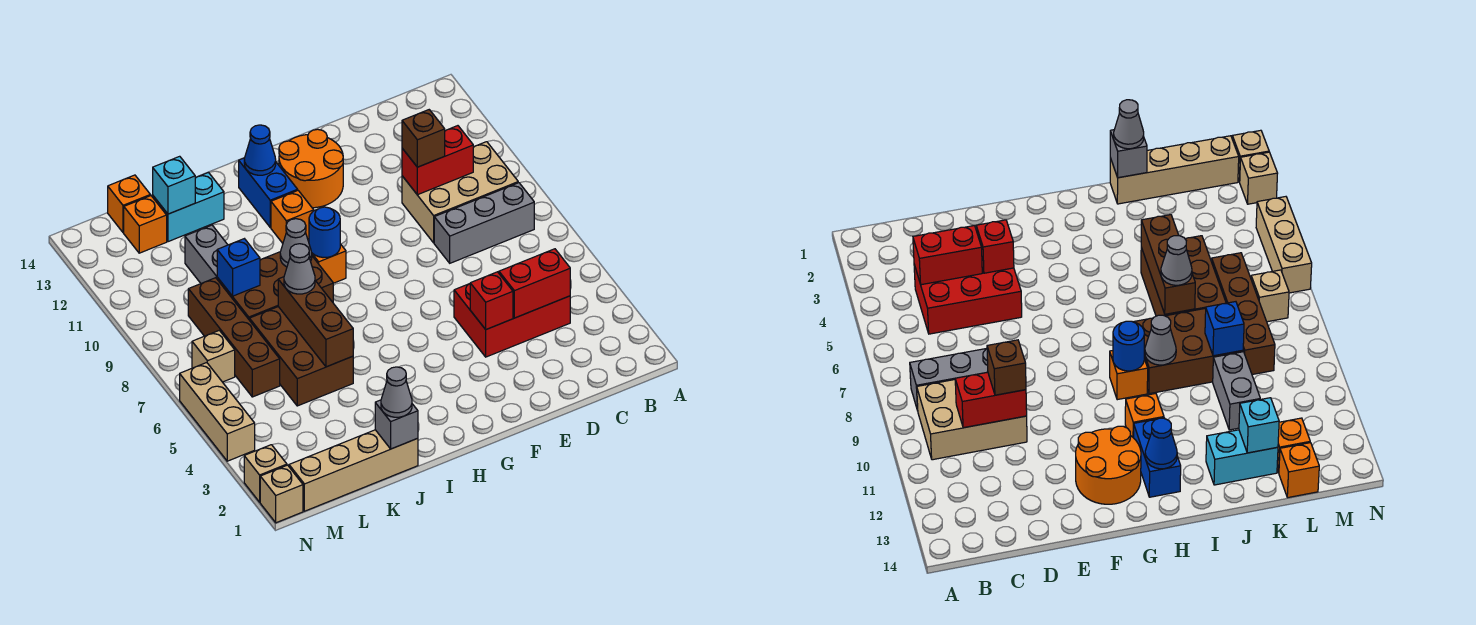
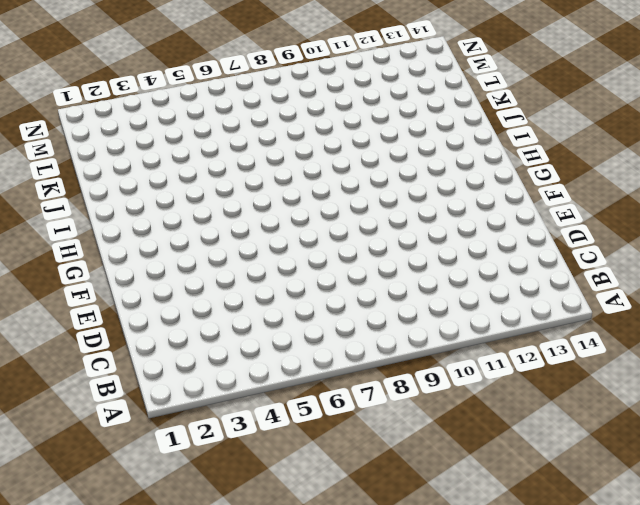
none -> grey 1x3 brick [434,183,534,263]
none -> tan 2x3 brick [402,142,518,243]
none -> red 2x3 brick [454,272,570,357]
none -> orange 2x2 round brick [279,129,343,208]

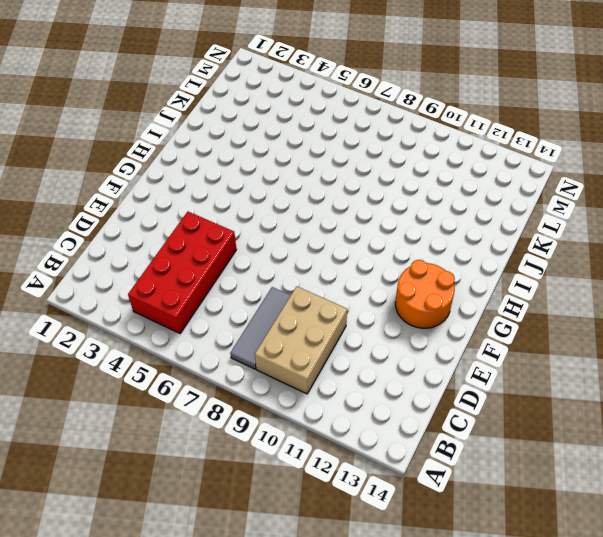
red 2x4 brick [128,212,237,333] -> red 2x3 brick [454,272,570,357]
grey 1x3 tile [230,287,291,369] -> grey 1x3 brick [434,183,534,263]
none -> orange 1x1 brick [308,240,346,283]
none -> orange 1x1 brick [271,191,314,243]
none -> blue 1x2 brick [239,158,298,227]
none -> brown 2x3 brick [217,252,333,320]

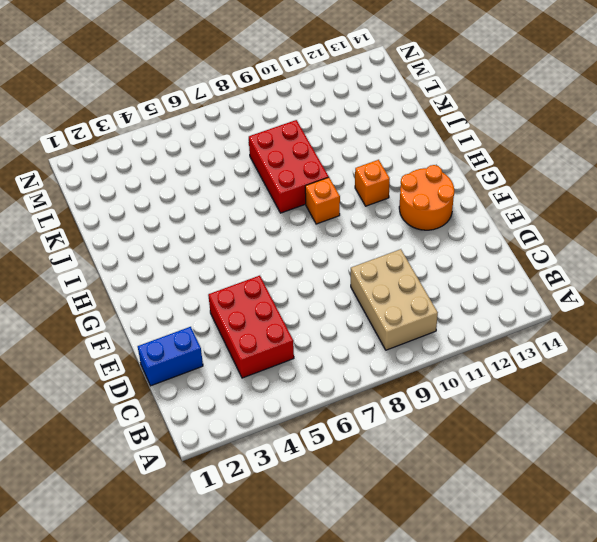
blue 1x2 brick [138,327,203,386] -> blue 1x2 brick moved to [239,158,298,227]
red 2x3 brick [249,120,329,213] -> brown 2x3 brick [217,252,333,320]
none -> grey 1x3 brick [434,183,534,263]
none -> tan 1x4 brick [289,430,418,511]
none -> brown 2x3 brick [250,307,353,406]
none -> cyan 1x2 brick [153,173,224,242]

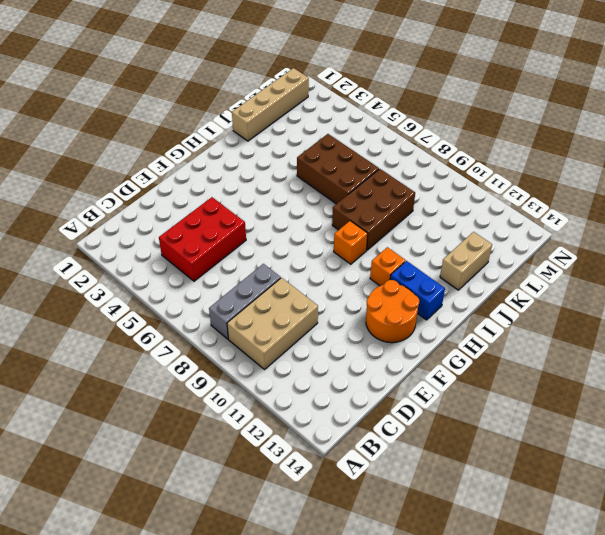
tan 1x2 brick [440,232,492,290] -> cyan 1x2 brick [153,173,224,242]
none -> grey 1x2 brick [185,225,228,283]
none -> brown 1x4 brick [188,278,280,397]
none -> orange 1x1 brick [124,196,167,253]
none -> orange 1x1 brick [108,175,151,233]

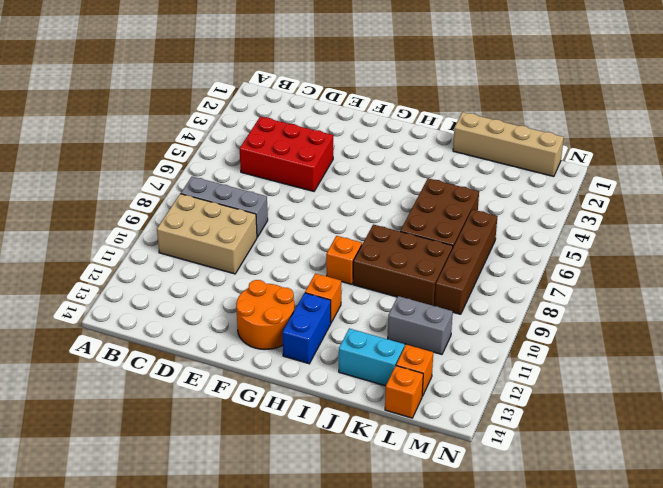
grey 1x2 brick [388,296,453,354] -> grey 1x2 brick turned to [185,225,228,283]
none -> tan 1x1 brick [192,330,235,382]
none -> tan 1x1 brick [260,465,303,523]
none -> tan 1x1 brick [244,445,287,502]
none -> tan 1x3 brick [180,363,255,461]

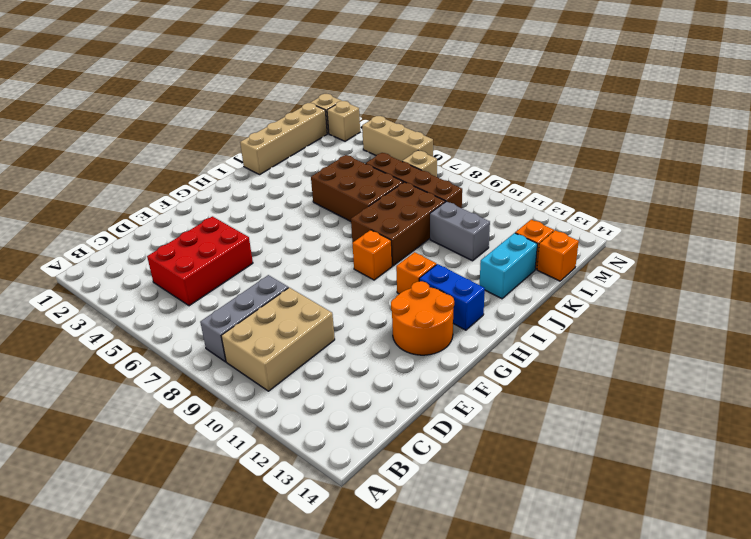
none -> red 1x2 brick [499,249,570,318]
none -> red 1x2 brick [402,126,473,195]
none -> red 1x1 brick [470,272,513,329]
none -> blue 1x1 round brick [309,207,340,258]

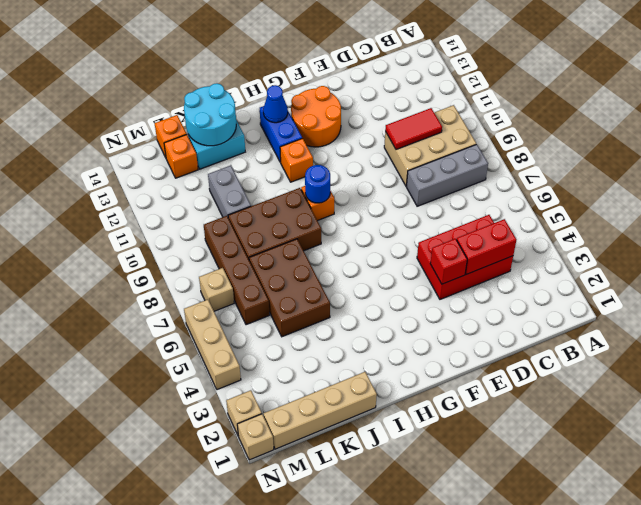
red 1x2 tile [385,108,442,149] -> red 1x2 brick [402,126,473,195]
cyan 2x2 round brick [184,83,236,146] -> cyan 1x1 brick [153,156,195,214]
none -> grey 1x1 cone [280,219,312,267]
none -> grey 1x1 brick [375,400,418,449]
none -> brown 1x3 brick [278,277,353,367]
none -> blue 1x1 brick [217,239,260,296]

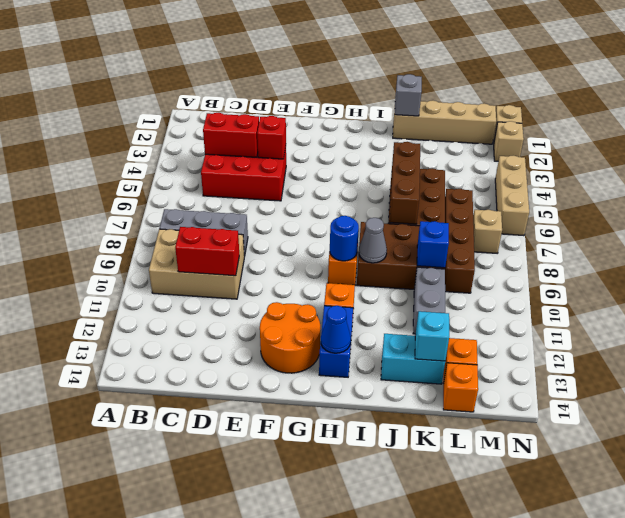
none -> brown 1x1 brick [402,110,445,167]
none -> grey 1x1 cone [381,367,412,417]
none -> grey 1x1 cone [284,244,315,294]

